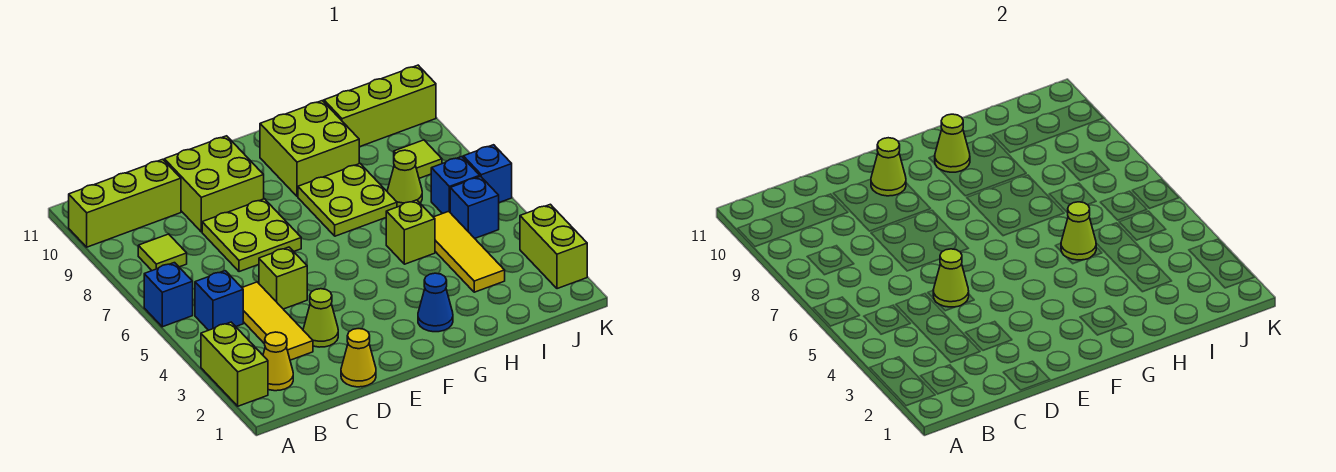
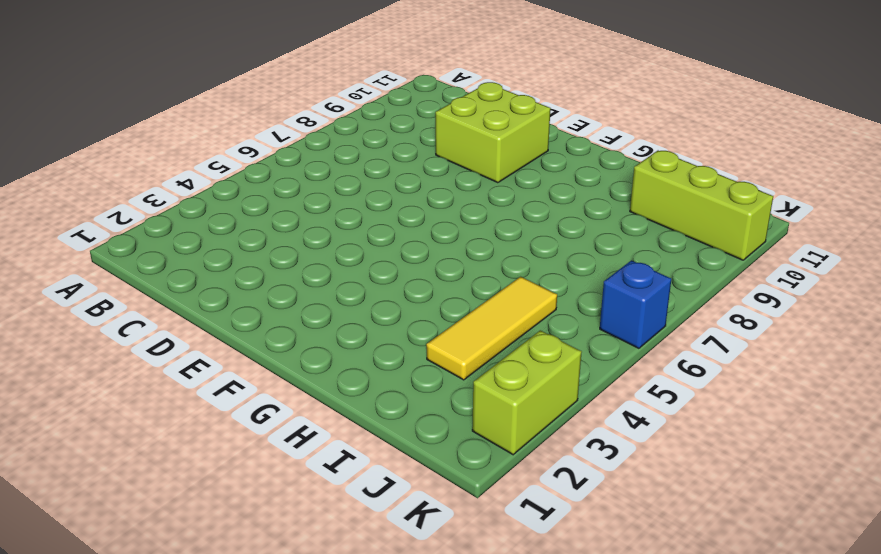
none -> lime 1x2 brick [201,322,268,406]
none -> blue 1x1 brick [144,263,193,327]
none -> lime 1x3 brick [69,159,181,247]

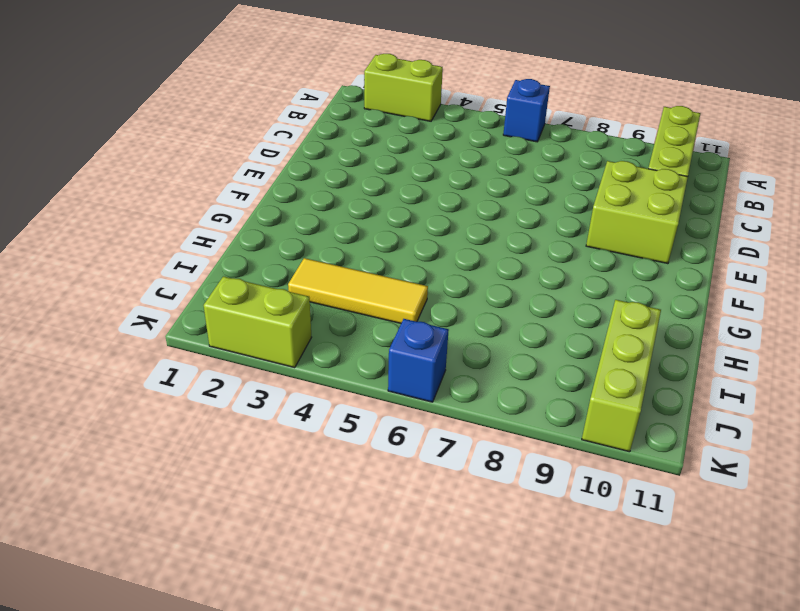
none -> yellow 1x1 cone [263,332,293,391]
none -> blue 1x1 brick [195,271,243,330]
none -> lime 1x1 tile [138,234,187,271]

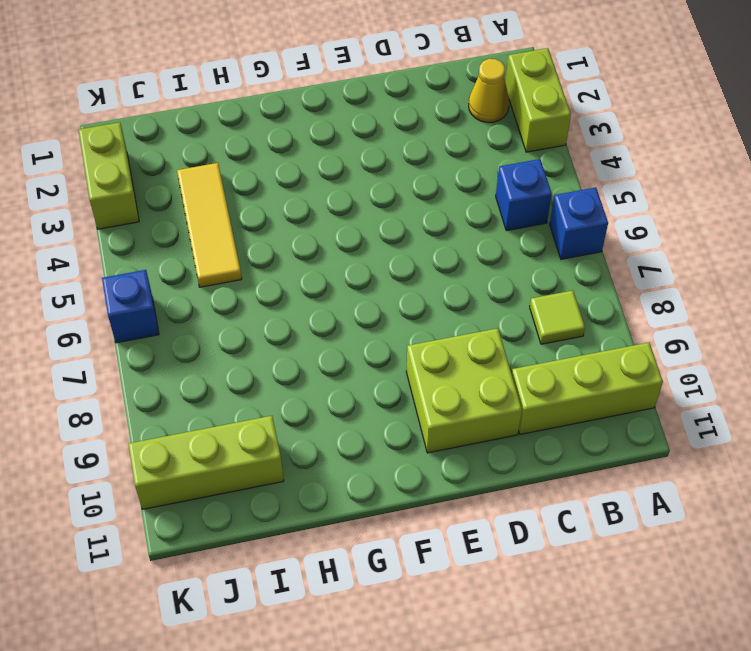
none -> yellow 1x3 tile [242,282,313,360]
none -> yellow 1x1 cone [341,329,376,387]
none -> lime 1x1 cone [303,289,338,347]

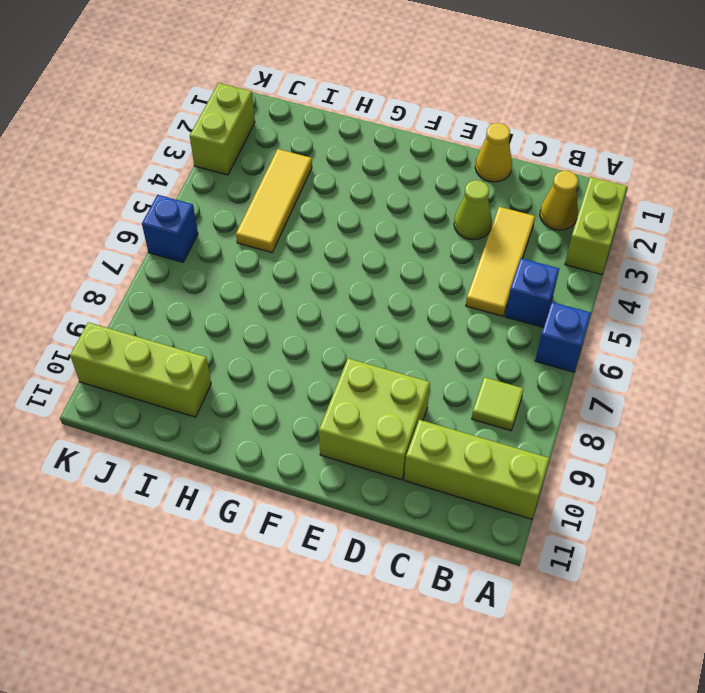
none -> lime 1x1 brick [259,247,307,309]
none -> lime 2x2 plate [202,199,301,272]
none -> blue 1x1 cone [418,273,453,332]

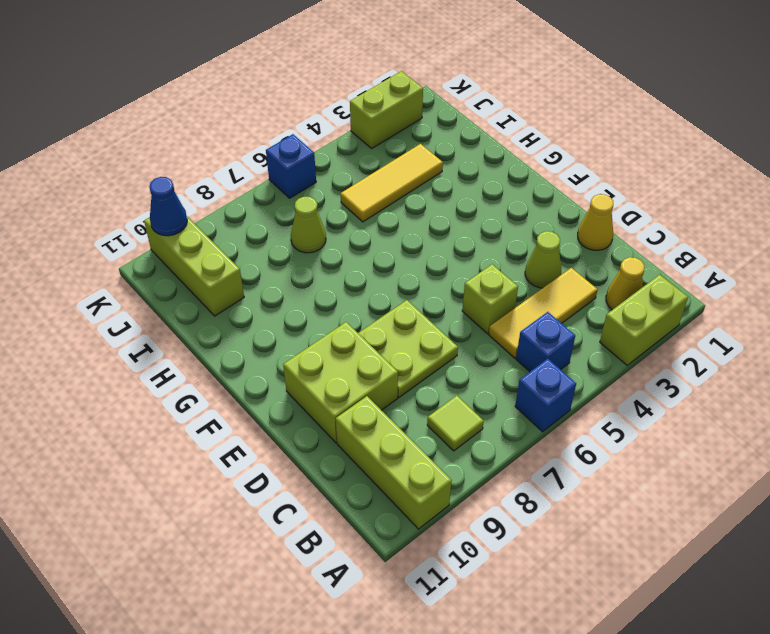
blue 1x1 cone [149,177,187,236] -> blue 1x1 cone moved to [418,273,453,332]
none -> lime 2x2 plate [298,164,397,236]
none -> lime 2x2 brick [260,101,359,197]
none -> lime 1x1 brick [386,200,435,264]

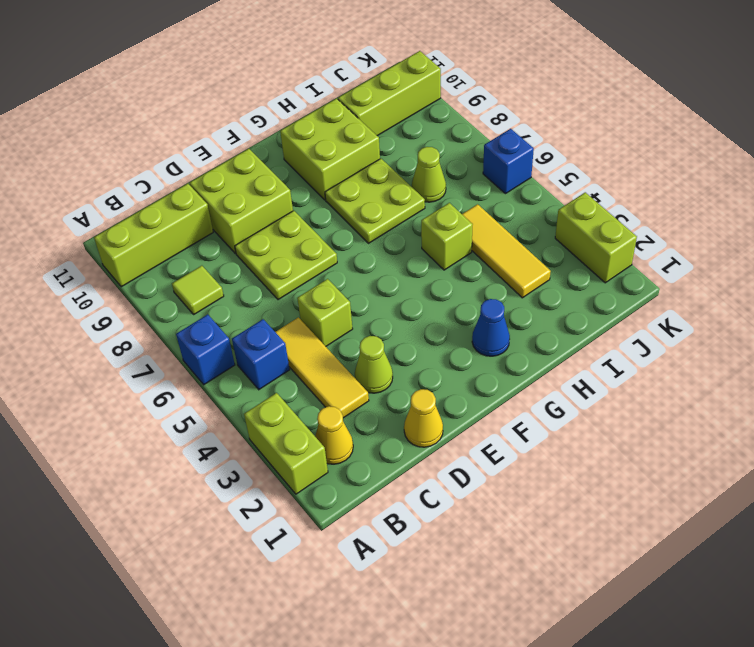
none -> blue 1x1 brick [450,176,499,238]
none -> blue 1x1 brick [431,157,480,214]
none -> lime 1x1 tile [394,140,442,178]

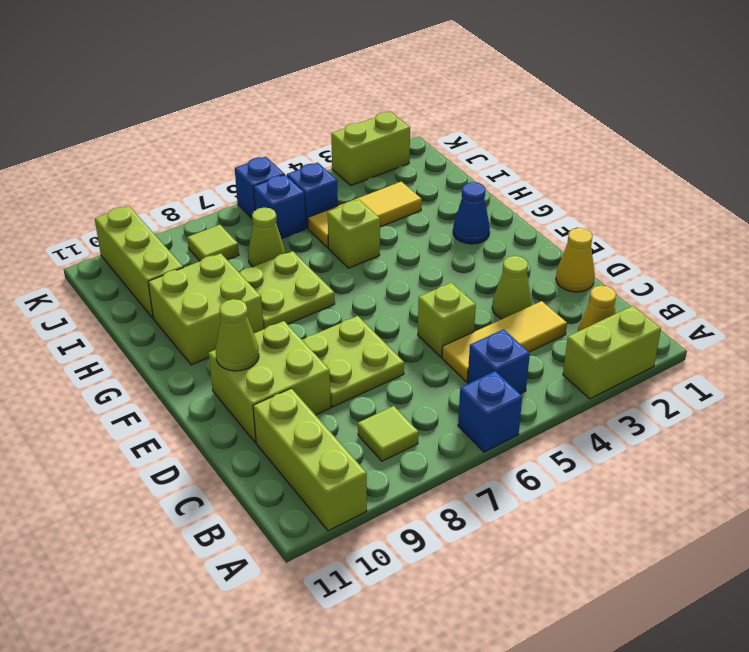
none -> lime 1x1 cone [933,249,969,307]
none -> lime 1x1 cone [935,114,970,172]
none -> lime 1x1 cone [1061,202,1096,260]

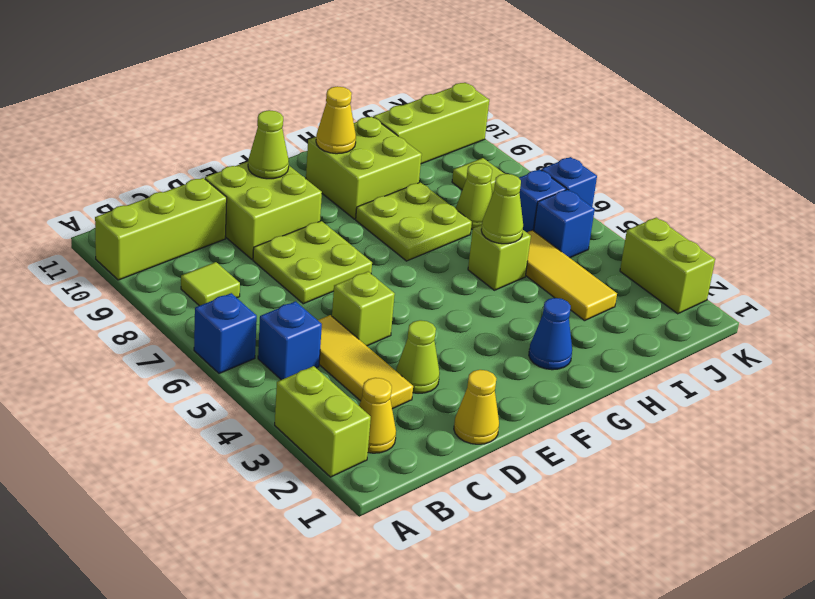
yellow 1x1 cone [316,86,356,154] -> lime 1x1 cone [935,114,970,172]
none -> lime 1x1 cone [933,249,969,307]

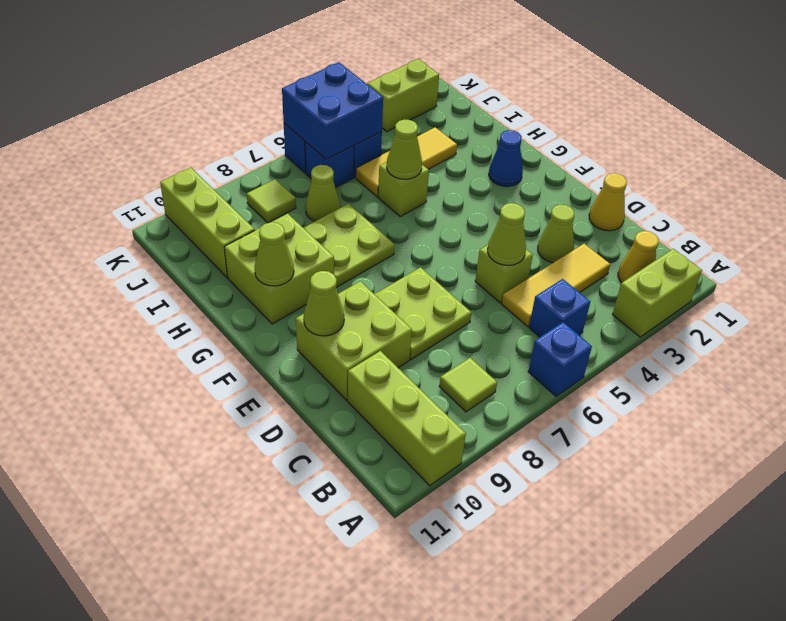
blue 2x2 brick [282,62,383,160] -> none

